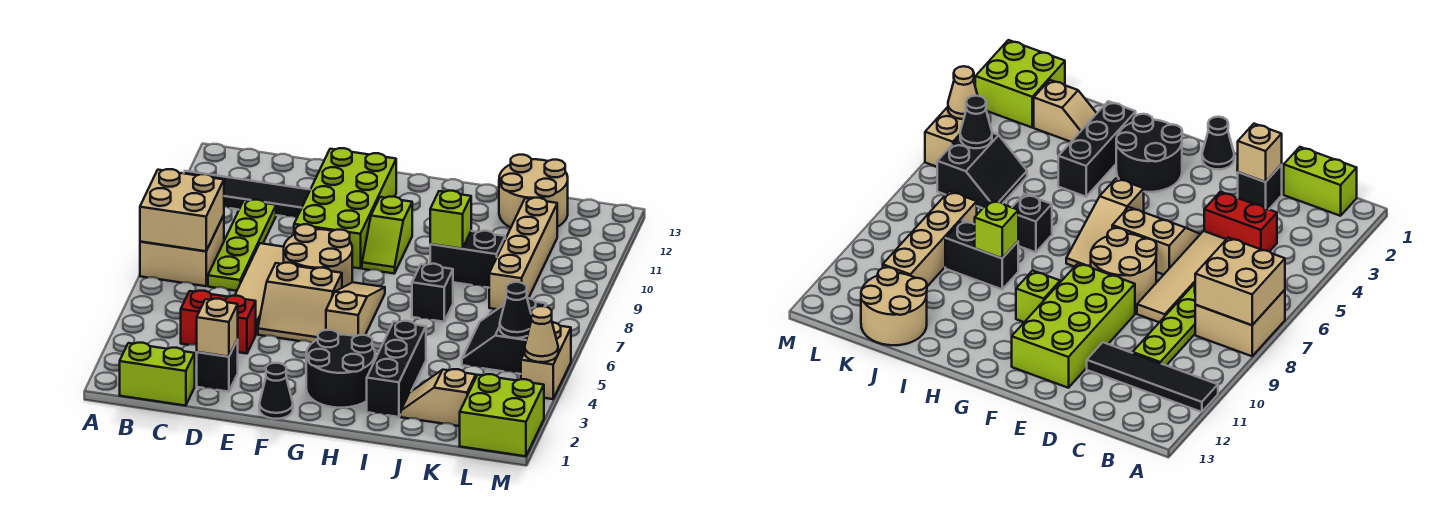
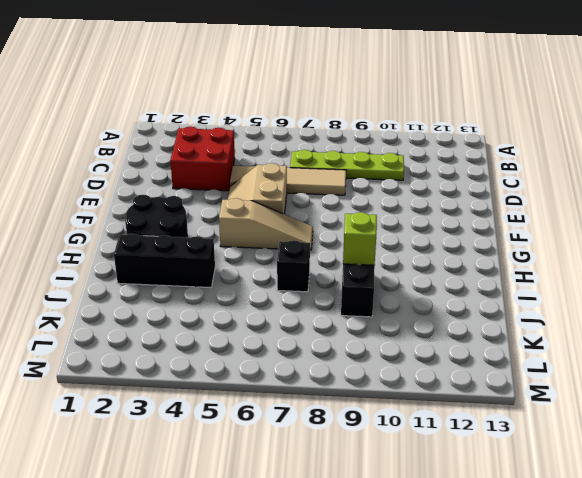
red 2x2 brick [170,127,235,191] -> red 1x2 brick [181,291,256,354]
none -> tan 2x2 brick [140,215,224,286]
none -> black 1x4 tile [184,171,310,218]
none -> lime 1x2 brick [120,343,195,406]

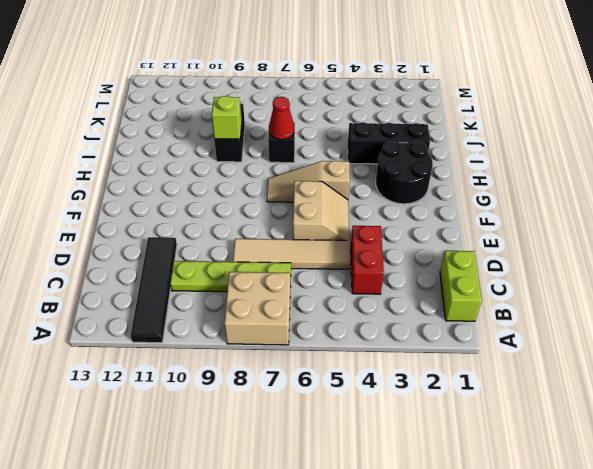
red 1x1 cone [269,97,294,140] -> none
none -> black 1x1 brick [197,340,238,392]
none -> tan 2x2 round brick [284,224,352,288]
none -> lime 2x4 brick [294,148,396,268]

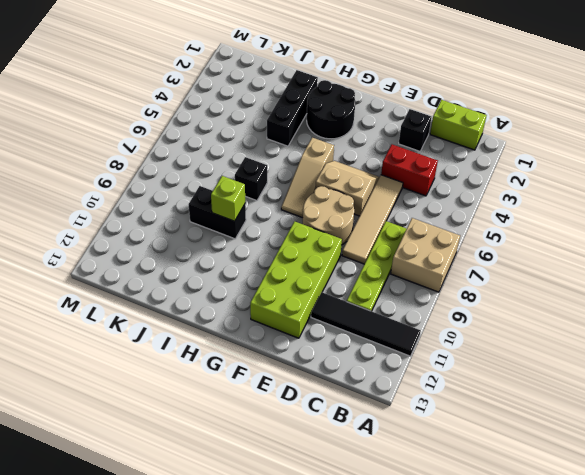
none -> black 1x1 cone [259,363,293,419]
none -> lime 1x2 slope [362,197,412,273]
none -> tan 1x2 slope [401,369,476,426]

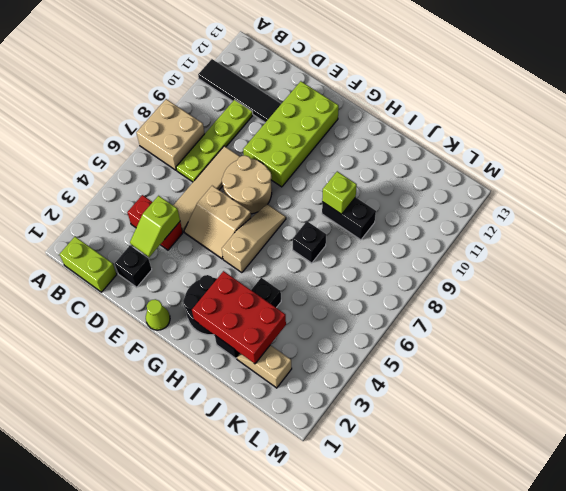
lime 1x2 slope [130,196,180,257] -> lime 1x2 slope moved to [362,197,412,273]
lime 1x1 cone [146,299,170,330] -> black 1x1 cone [259,363,293,419]
red 2x3 brick [192,271,286,364] -> none
none -> tan 2x2 round brick [499,155,568,228]
none -> black 2x2 slope [462,298,546,374]
none -> tan 1x4 brick [489,198,557,309]

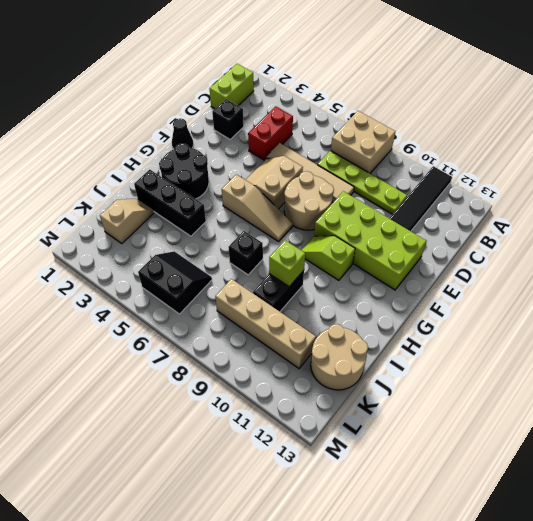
none -> lime 2x2 brick [460,374,544,456]
none -> tan 1x2 brick [521,322,571,399]
none -> tan 2x2 brick [140,169,224,251]

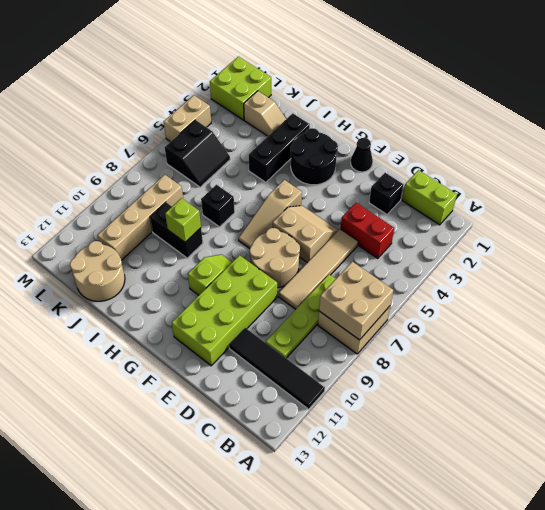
none -> tan 1x1 brick [197,299,238,357]
none -> black 1x1 cone [500,282,531,338]
none -> tan 1x1 cone [525,306,558,362]

